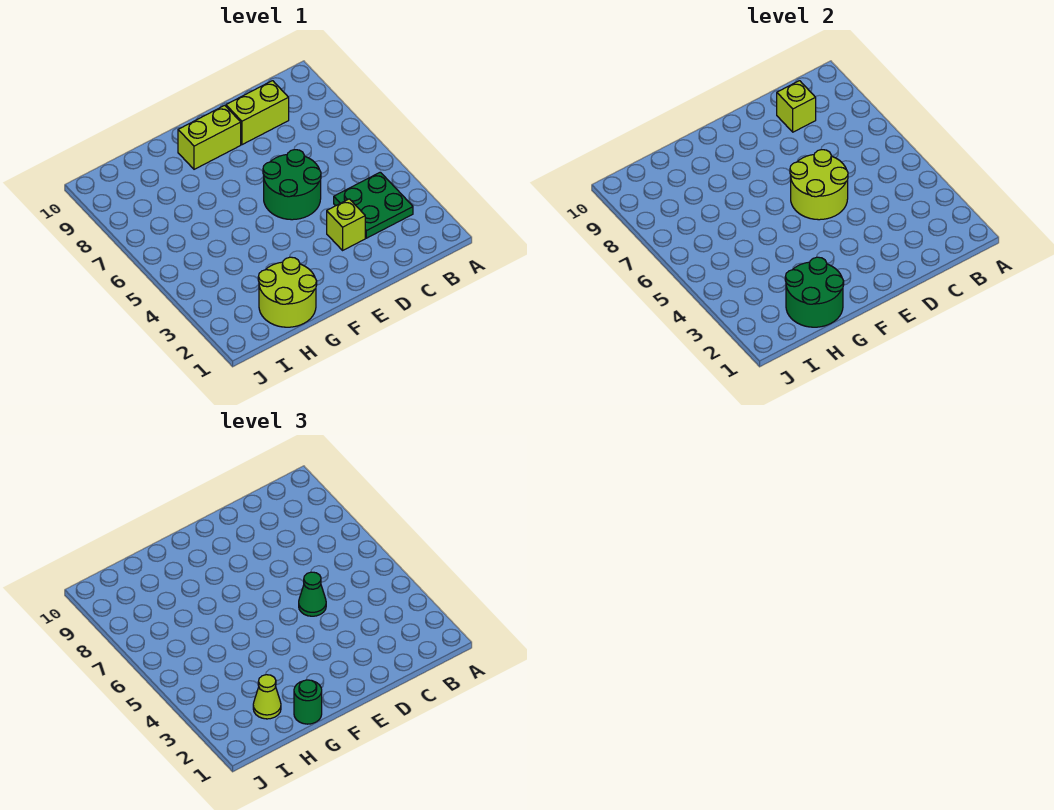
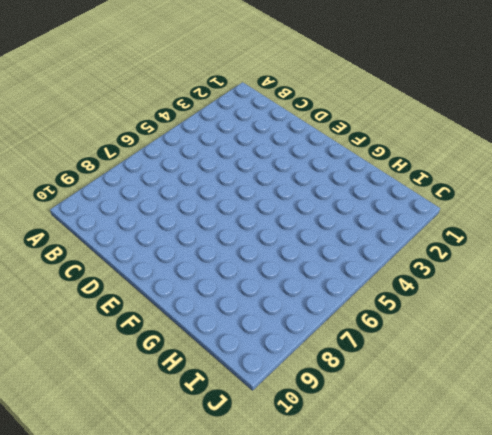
none -> green 2x2 plate [334,172,413,238]
none -> lime 1x2 brick [226,81,289,145]
none -> lime 1x1 brick [327,199,365,250]

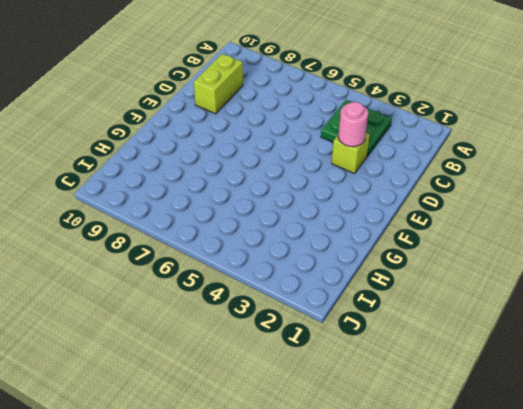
pink 1x1 round brick [338,102,368,147] -> none
none -> green 2x2 round brick [263,150,321,220]
none -> lime 1x2 brick [178,105,241,169]
none -> lime 2x2 round brick [258,257,317,327]

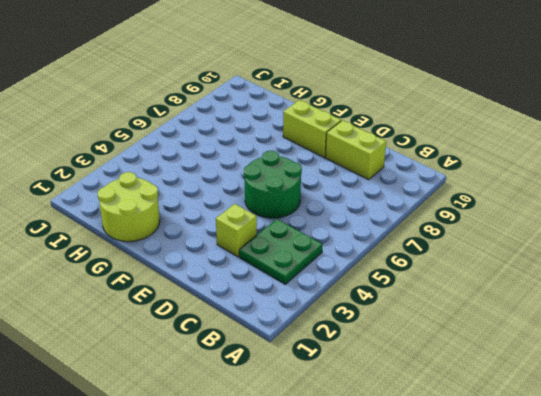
none -> lime 1x1 brick [777,81,816,132]
none -> lime 2x2 round brick [790,150,848,220]
none -> green 2x2 round brick [785,257,844,327]

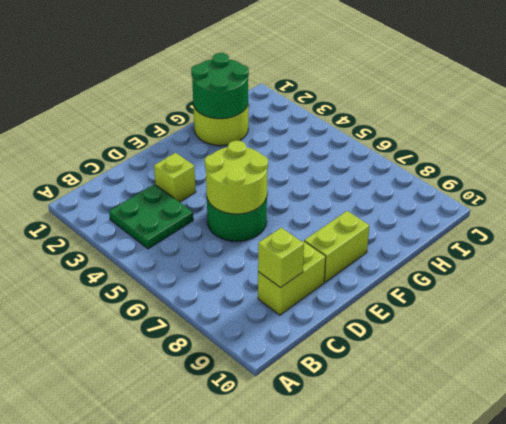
none -> green 1x1 cone [299,572,326,616]
none -> green 1x1 round brick [294,680,322,724]
none -> lime 1x1 cone [253,675,281,719]

